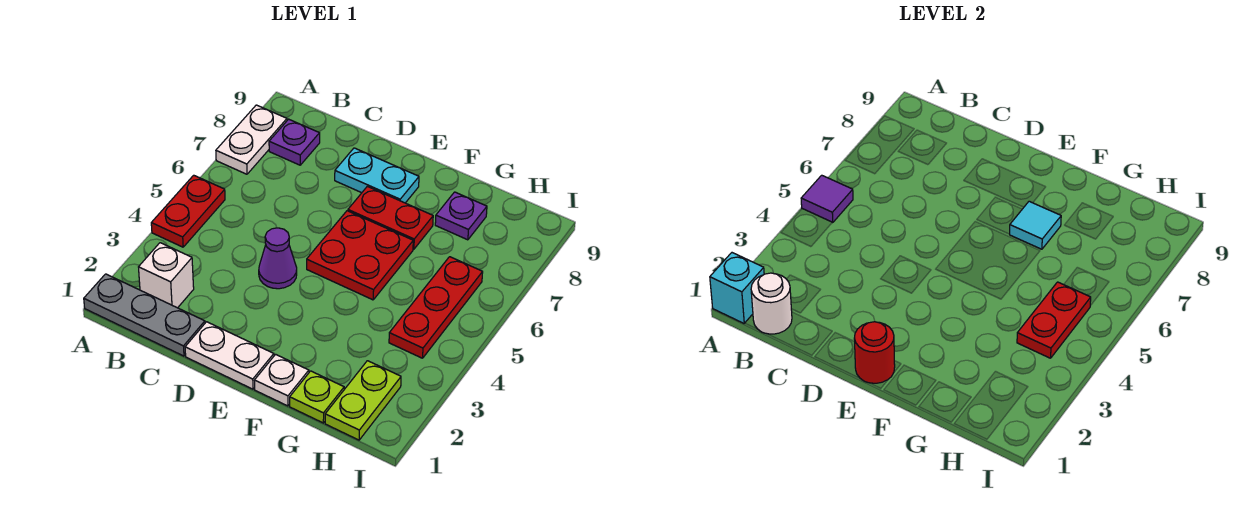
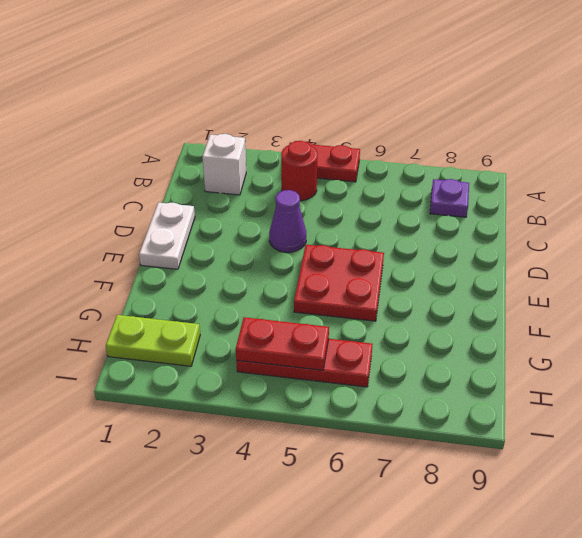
red 1x1 round brick [281,141,317,201] -> red 1x1 round brick moved to [854,321,895,383]
none -> grey 1x3 plate [84,274,205,356]
none -> white 1x2 plate [216,105,287,174]
none -> cyan 1x2 plate [335,148,419,203]

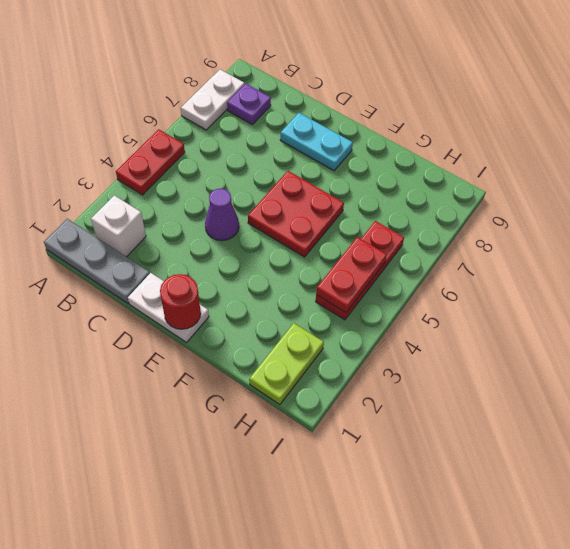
none -> red 1x2 plate [348,186,433,249]
none -> white 1x1 plate [255,354,309,406]
none -> lime 1x1 plate [290,371,344,423]

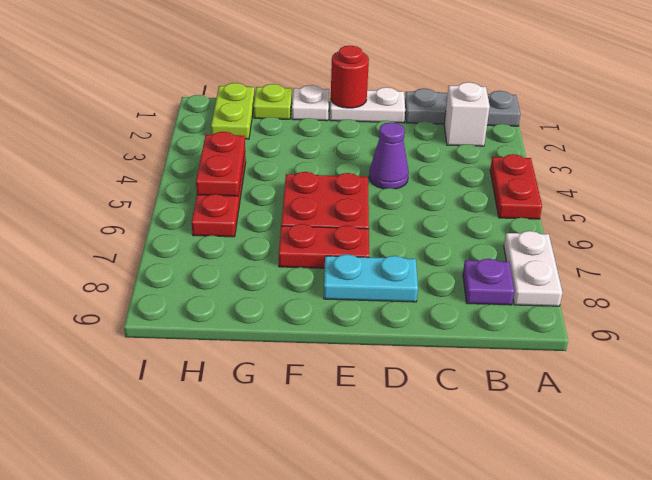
none -> purple 1x1 plate [435,192,487,240]
none -> cyan 1x1 brick [710,253,764,323]
none -> purple 1x1 tile [801,175,853,223]

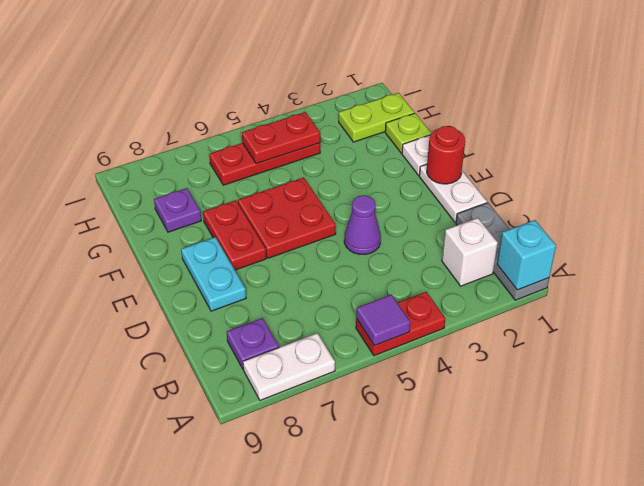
none -> white 1x1 round brick [751,273,792,334]
none -> cyan 1x1 tile [1010,201,1061,249]

